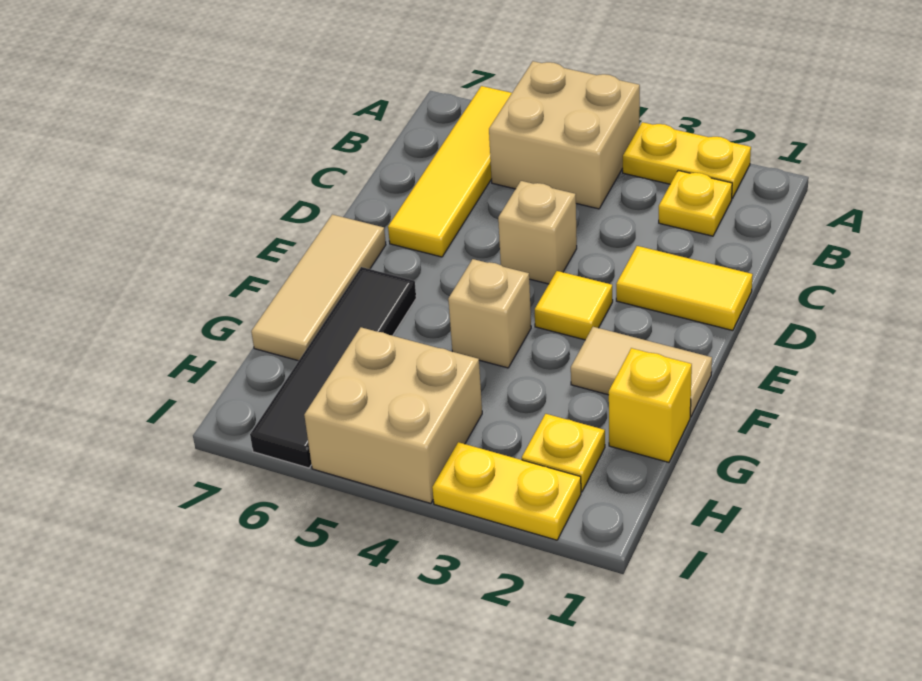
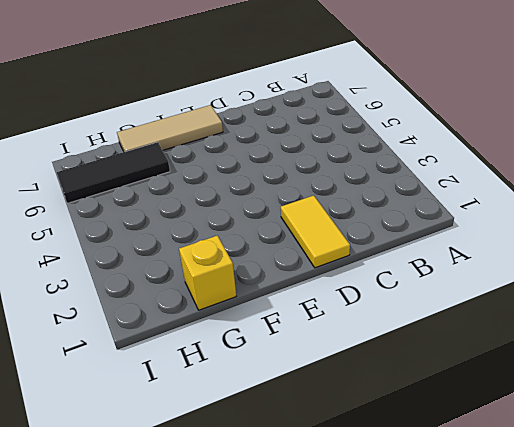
black 1x3 tile [57,142,170,203] -> black 1x4 tile [250,267,416,468]
none -> yellow 1x2 plate [623,122,751,198]
none -> tan 2x2 brick [489,61,640,209]
none -> yellow 1x4 tile [388,86,512,257]

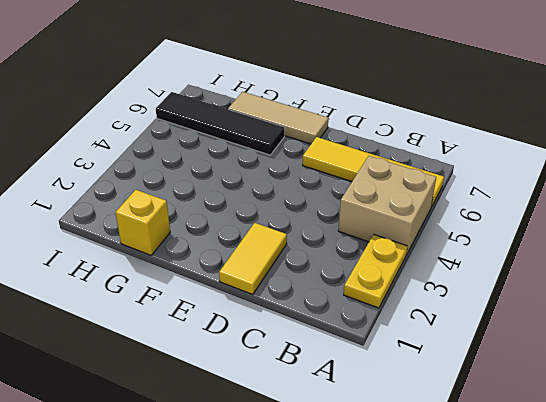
none -> yellow 1x1 plate [659,171,732,236]
none -> tan 1x1 brick [498,181,577,284]
none -> yellow 1x1 tile [535,271,613,340]

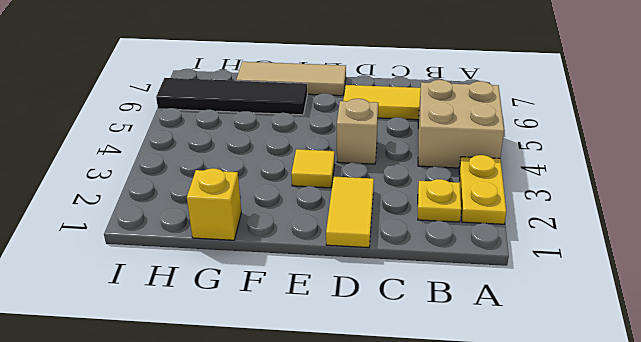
none -> tan 1x2 tile [571,327,712,417]
none -> tan 1x1 brick [448,259,531,368]
none -> yellow 1x1 plate [522,414,605,492]

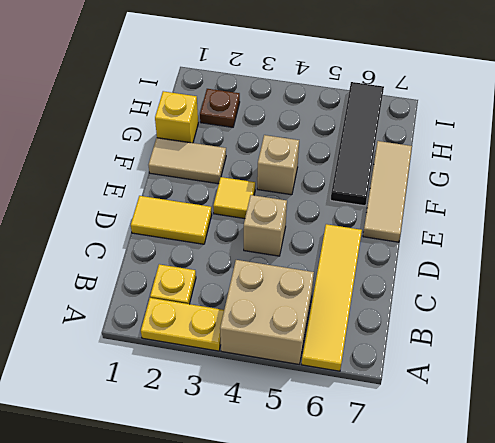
brown 1x1 plate [200,89,240,127] -> yellow 1x1 plate [522,414,605,492]
none -> tan 2x2 brick [304,327,482,504]
none -> yellow 1x2 plate [432,442,581,540]

